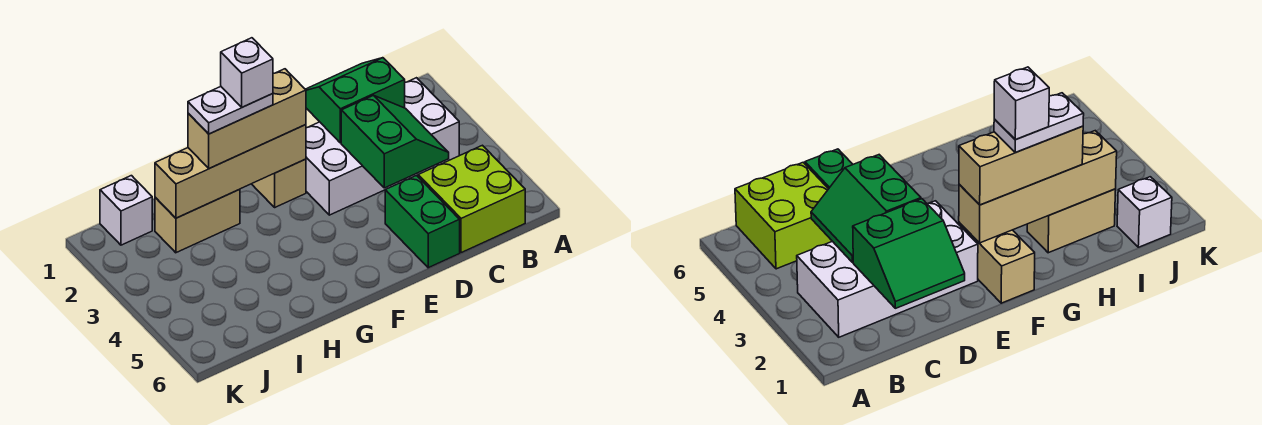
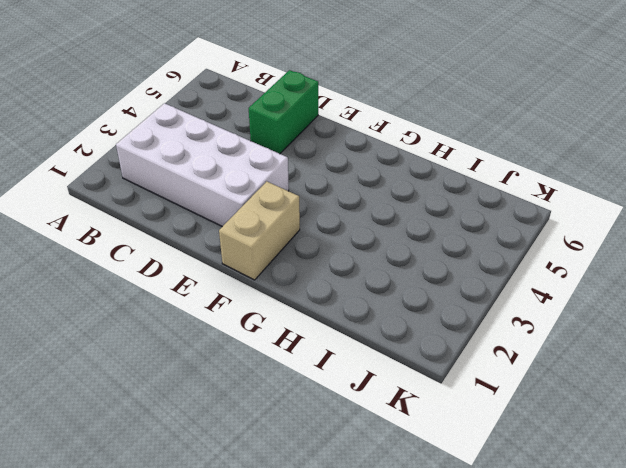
none -> lime 2x2 brick [418,145,525,253]
none -> tan 1x2 brick [155,189,240,253]
none -> white 1x1 brick [100,176,152,245]

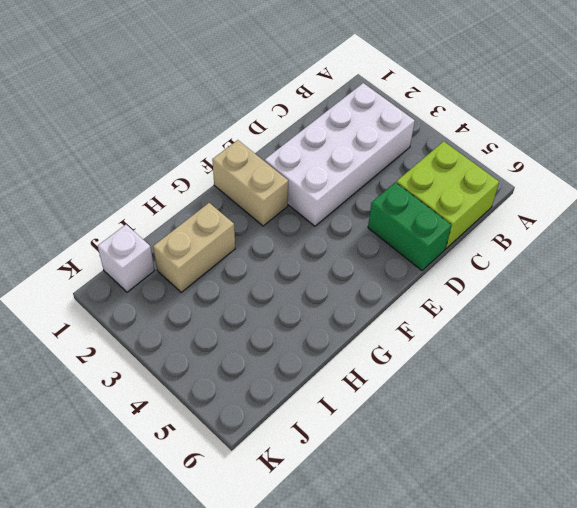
none -> green 2x2 slope [305,58,405,143]
none -> green 2x2 slope [341,95,449,188]
none -> tan 1x4 brick [155,125,306,218]

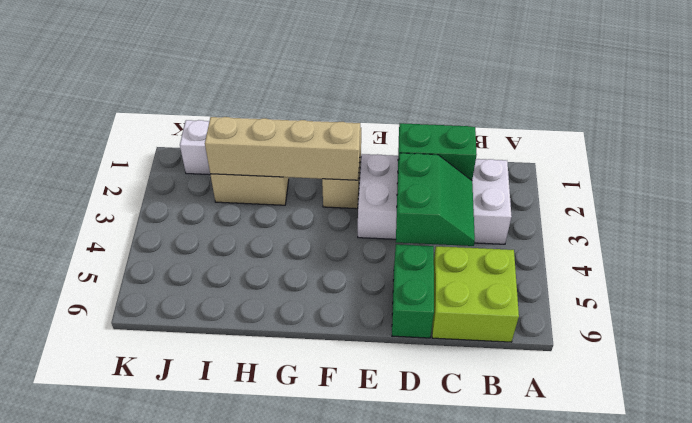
none -> tan 1x3 brick [188,69,306,169]
none -> white 1x2 plate [188,87,273,134]
none -> white 1x1 brick [221,38,273,107]

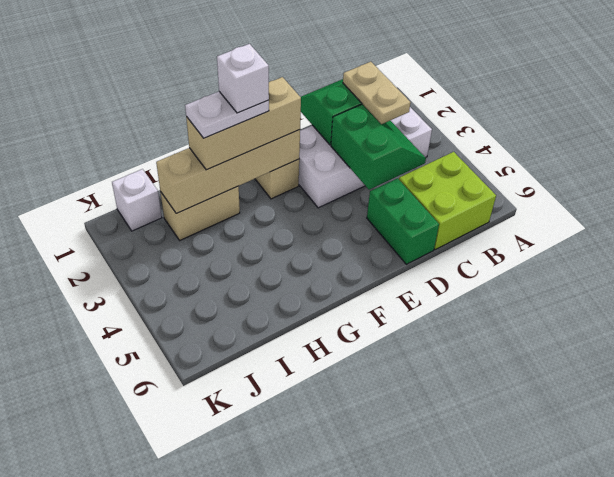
tan 1x2 plate [343,62,411,124] -> none

